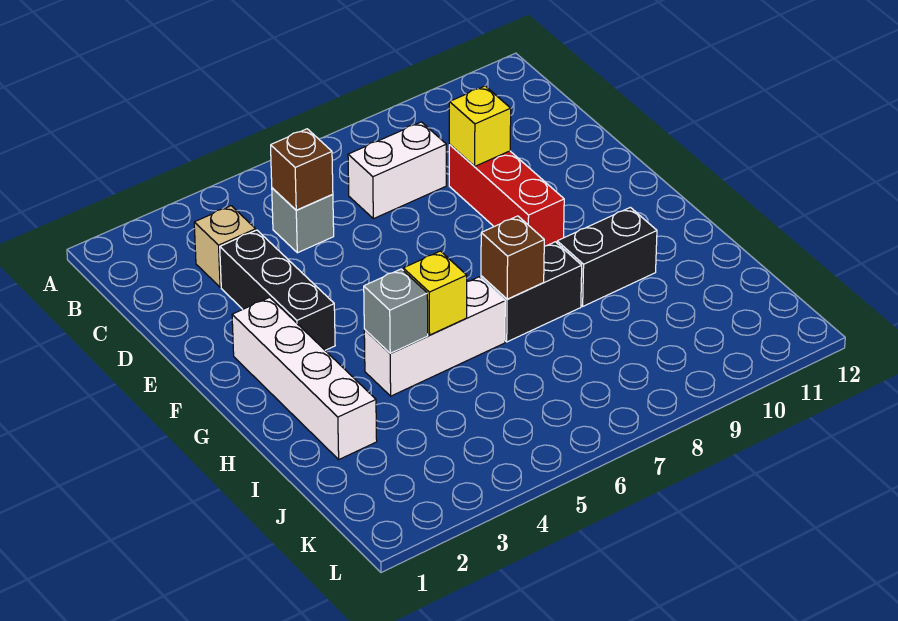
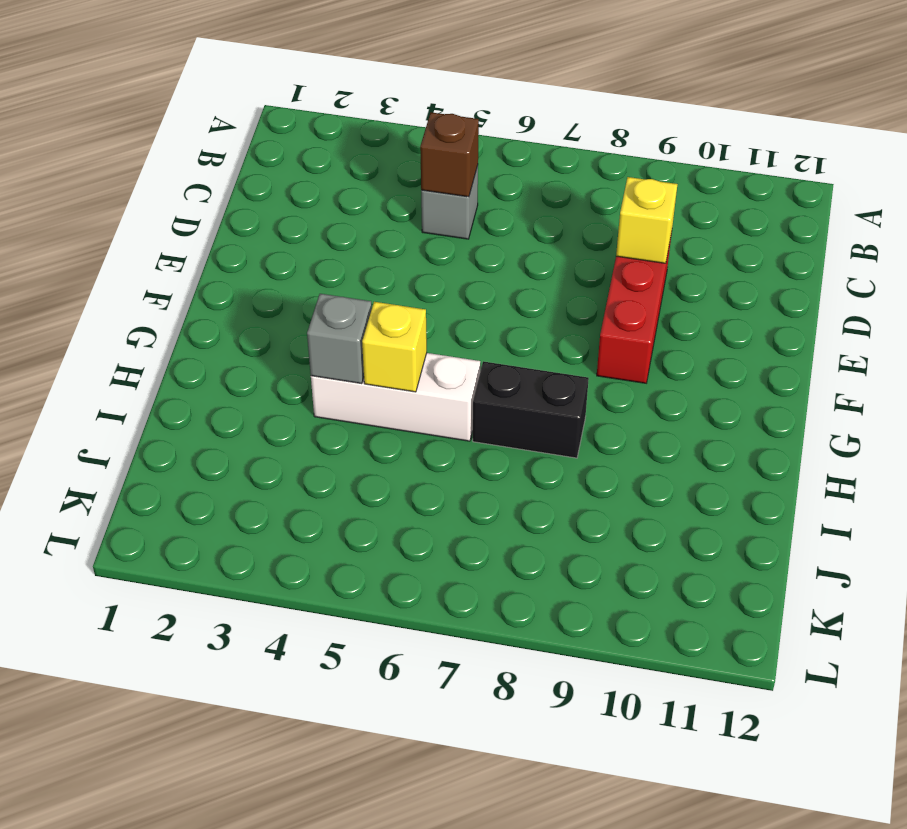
none -> tan 1x1 brick [194,206,256,287]
none -> white 1x2 brick [348,122,446,219]
none -> black 1x3 brick [220,230,335,350]

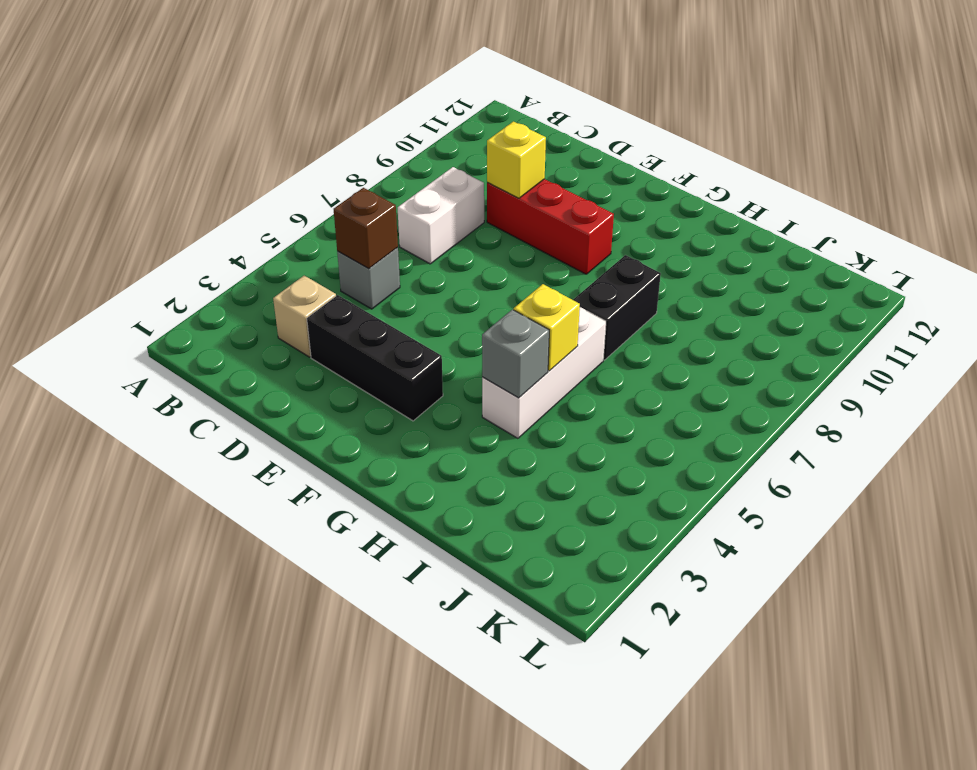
none -> white 1x4 brick [232,297,377,459]
none -> black 1x2 brick [557,207,657,306]
none -> brown 1x1 brick [481,216,544,299]

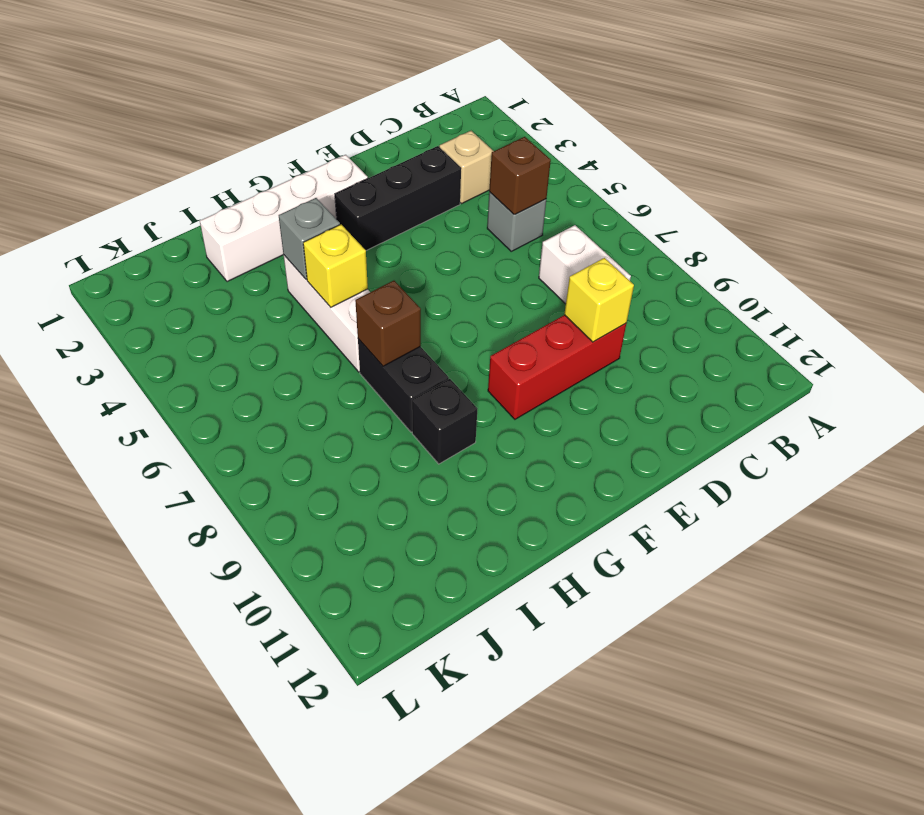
black 1x1 brick [412,379,477,464] -> black 1x2 brick [557,207,657,306]

